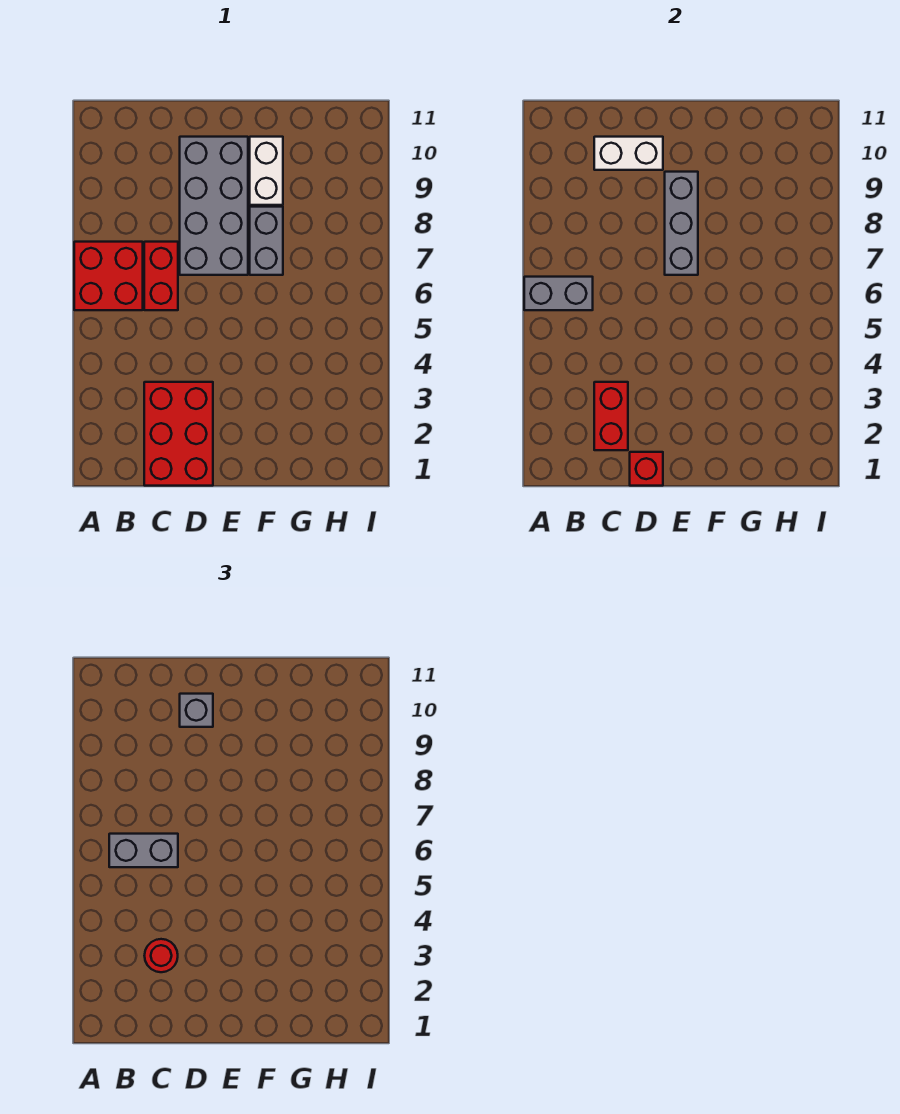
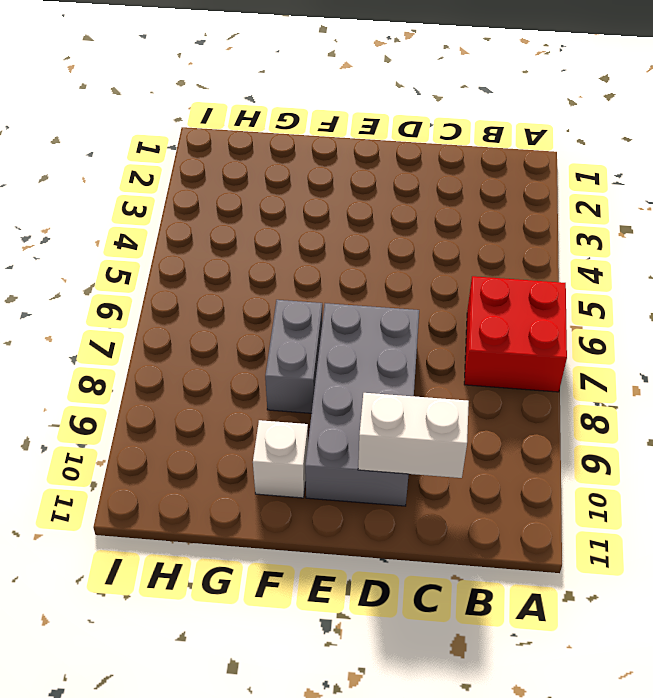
white 1x1 brick [253,420,308,498] -> white 1x2 brick [250,137,283,205]
none -> red 2x3 brick [144,382,213,486]
none -> red 1x2 brick [144,242,178,310]
none -> grey 1x2 brick [524,277,593,310]

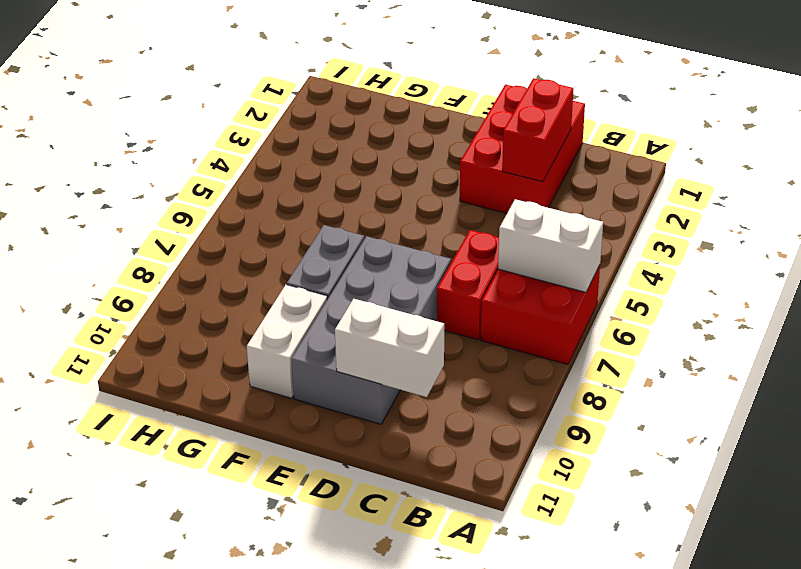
white 1x2 brick [498,199,603,292] -> grey 1x2 brick [524,277,593,310]
none -> red 1x1 brick [630,452,663,486]
none -> grey 1x3 brick [665,172,698,275]
none -> grey 1x2 brick [109,834,178,867]

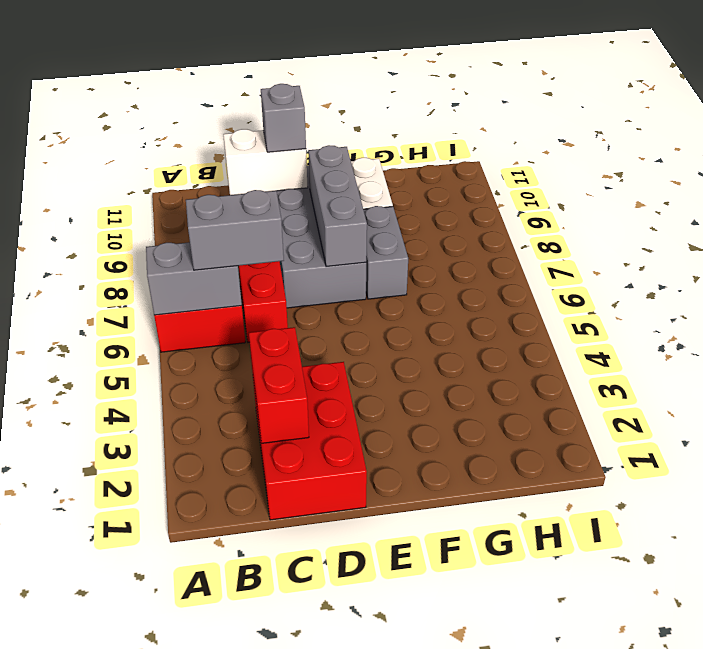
none -> red 1x1 brick [630,452,663,486]
none -> red 1x1 round brick [144,939,178,972]

